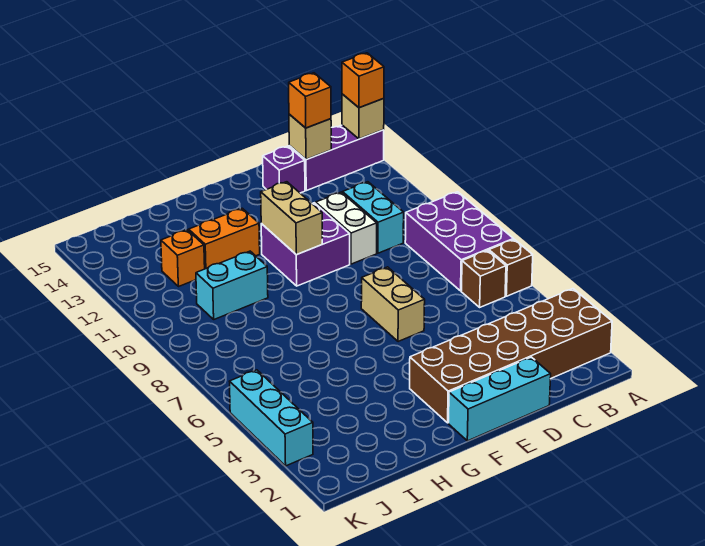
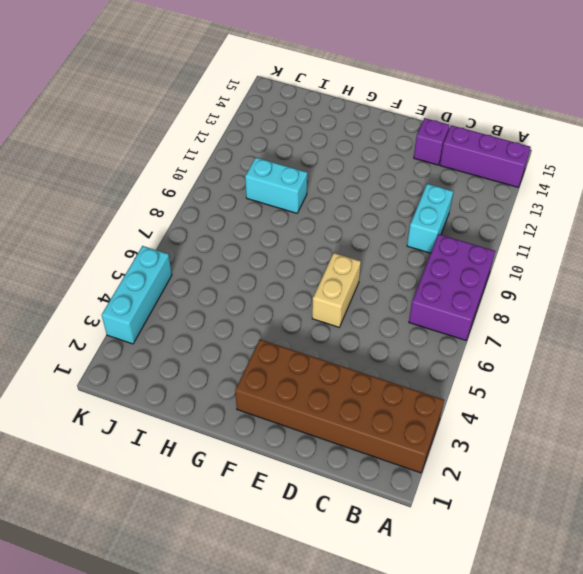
none -> brown 1x1 brick [489,239,533,296]
none -> brown 1x1 brick [461,250,506,307]
none -> cyan 1x3 brick [449,357,551,441]

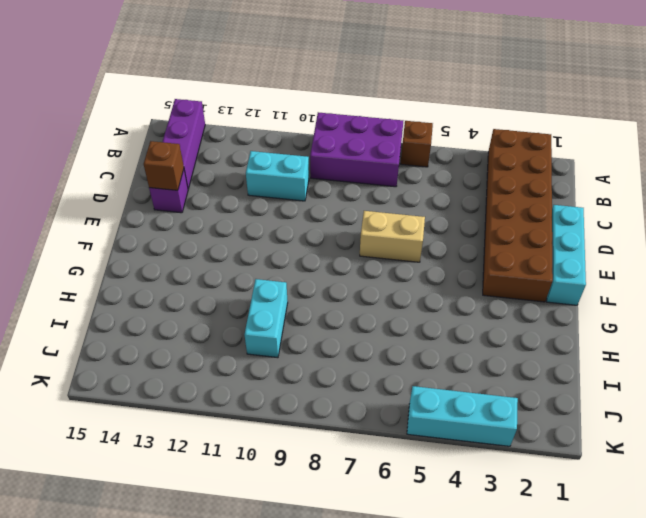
brown 1x1 brick [144,141,184,190] -> brown 1x1 brick moved to [461,250,506,307]
none -> white 1x2 brick [316,192,377,264]
none -> purple 2x2 brick [261,203,350,286]
none -> orange 1x2 brick [189,208,260,269]

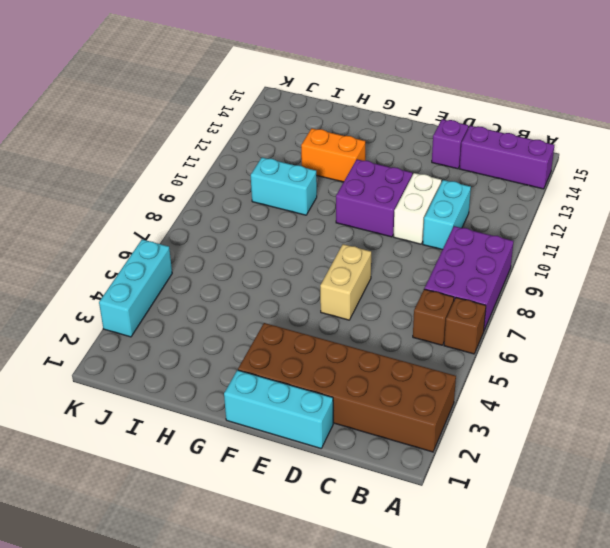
none -> orange 1x1 brick [161,230,205,287]
none -> tan 1x1 brick [342,94,384,139]
none -> tan 1x1 brick [289,114,331,160]

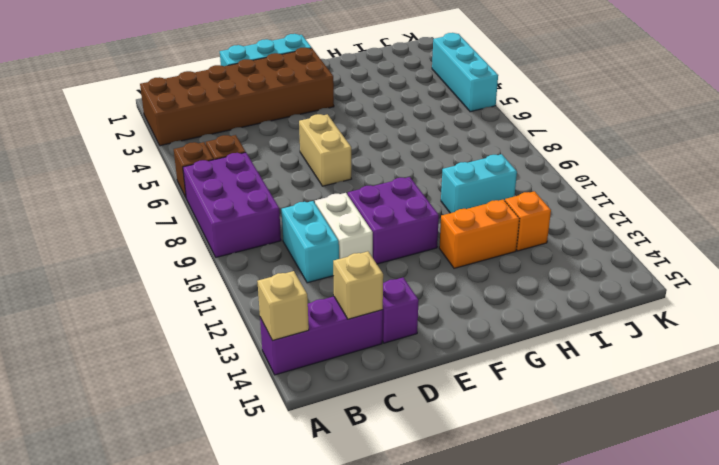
none -> tan 1x2 brick [261,182,322,255]
none -> orange 1x1 brick [342,53,384,108]
none -> orange 1x1 brick [289,73,331,128]

